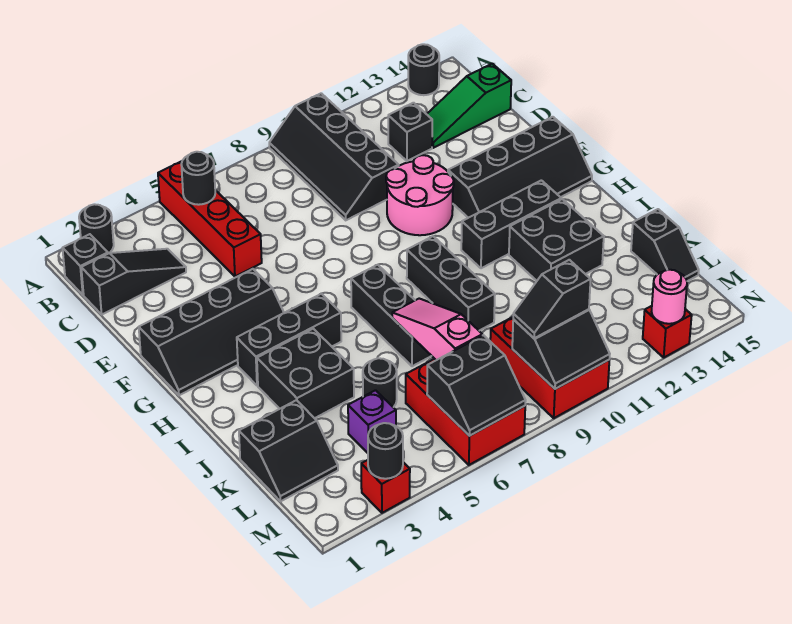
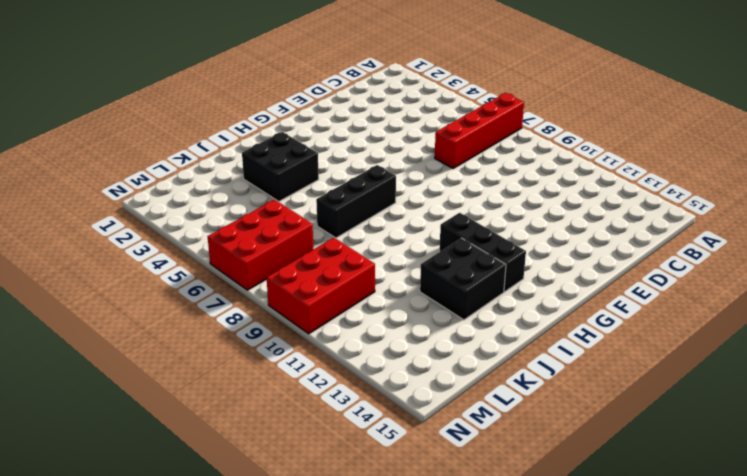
red 1x4 brick [435,93,524,168] -> red 1x4 brick moved to [158,161,262,276]
none -> black 1x1 round brick [79,204,114,253]
none -> black 2x4 slope [269,93,399,220]
none -> black 1x1 round brick [408,44,439,95]
none -> black 1x1 brick [63,234,108,295]

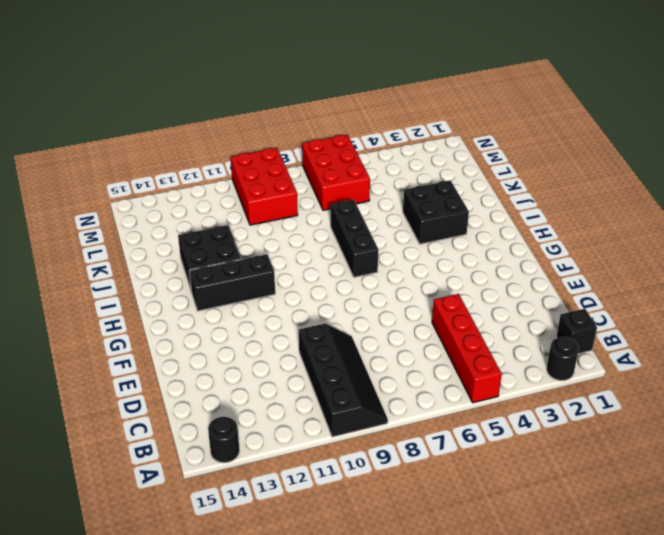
none -> black 1x3 slope [81,249,186,314]
none -> black 1x1 brick [388,103,432,161]
none -> green 1x3 slope [427,64,511,148]
none -> pink 2x2 round brick [386,155,454,235]

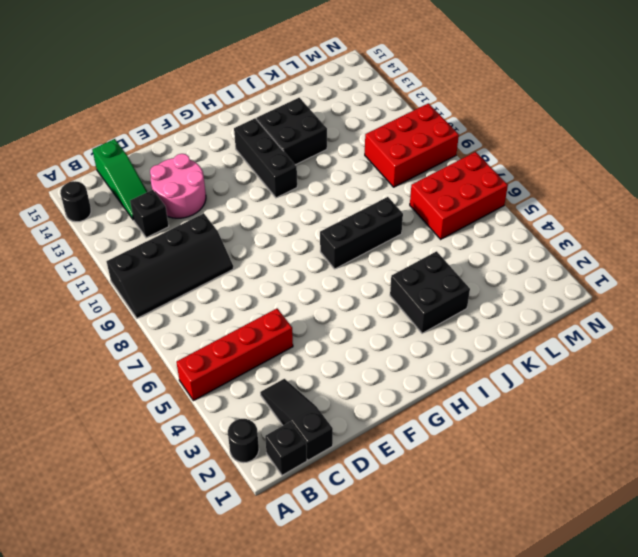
pink 2x2 round brick [150,154,206,218] -> pink 2x2 round brick moved to [386,155,454,235]
none -> black 2x4 slope [139,269,284,395]
none -> black 2x4 slope [448,117,592,218]
none -> black 1x3 brick [237,294,341,386]
none -> black 1x3 brick [407,236,495,331]

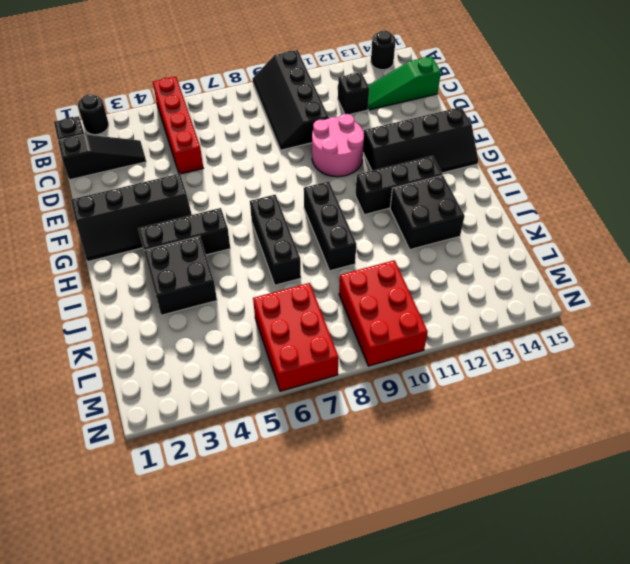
none -> black 2x2 slope [239,400,338,501]
none -> black 1x1 round brick [363,358,397,407]
none -> black 1x2 slope [631,209,699,281]
none -> purple 1x1 brick [348,390,396,453]

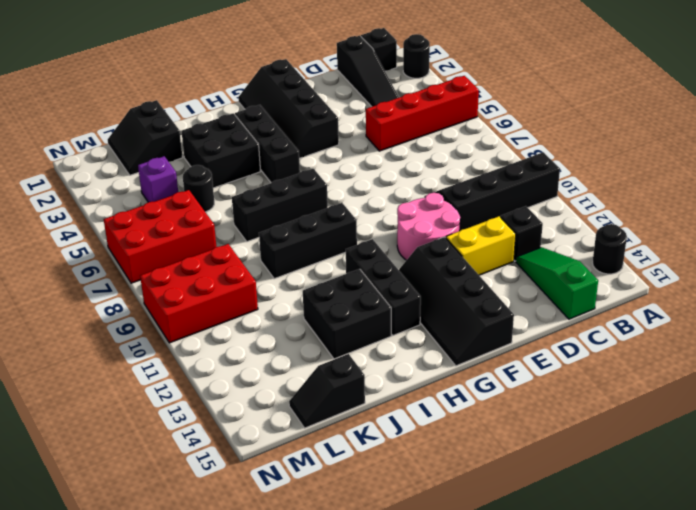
yellow 1x2 brick [446,216,516,275] -> none
none -> red 1x1 brick [361,460,410,513]
none -> red 1x1 brick [643,306,692,357]
none -> black 1x1 round brick [181,152,215,205]
none -> pink 1x3 slope [392,299,482,360]

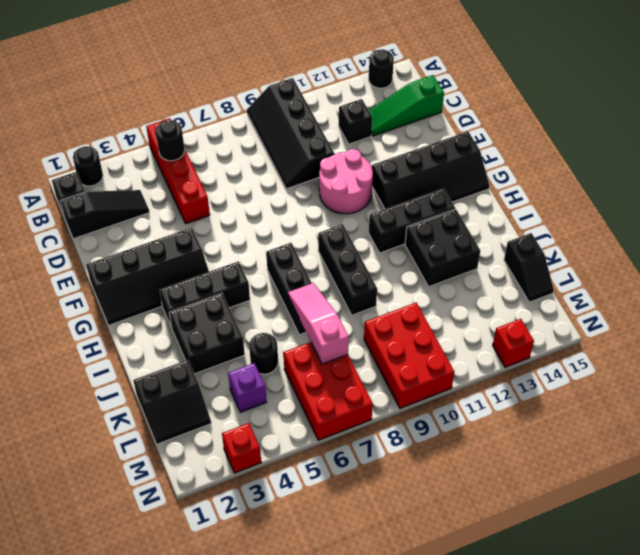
none -> black 2x2 slope [427,335,526,436]
none -> black 2x2 slope [512,309,610,389]
none -> black 1x1 round brick [368,423,403,479]
none -> pink 1x1 round brick [652,270,687,324]

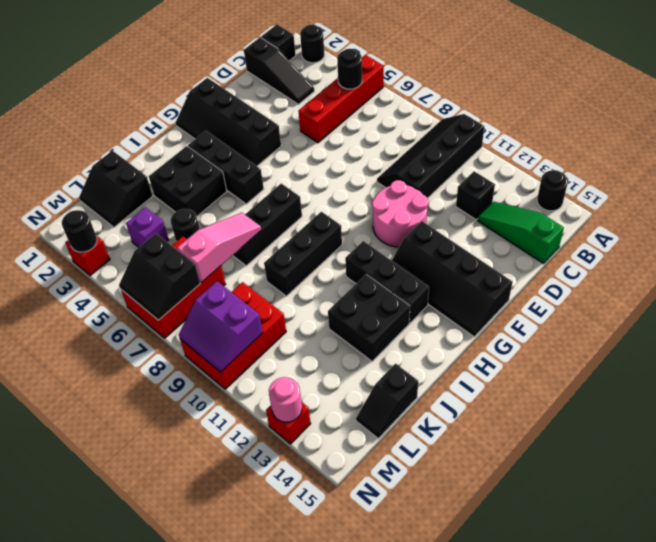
purple 2x2 slope [179,281,263,372] -> black 2x2 slope [512,309,610,389]
none -> black 1x2 slope [513,260,591,338]

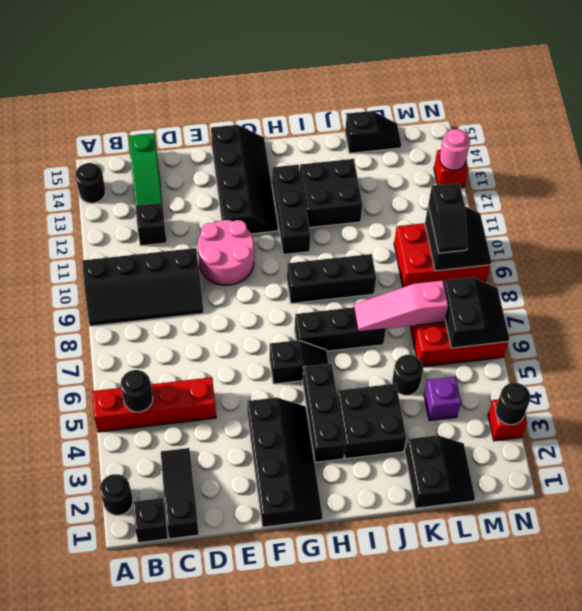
black 1x2 slope [270,340,329,384] -> none

